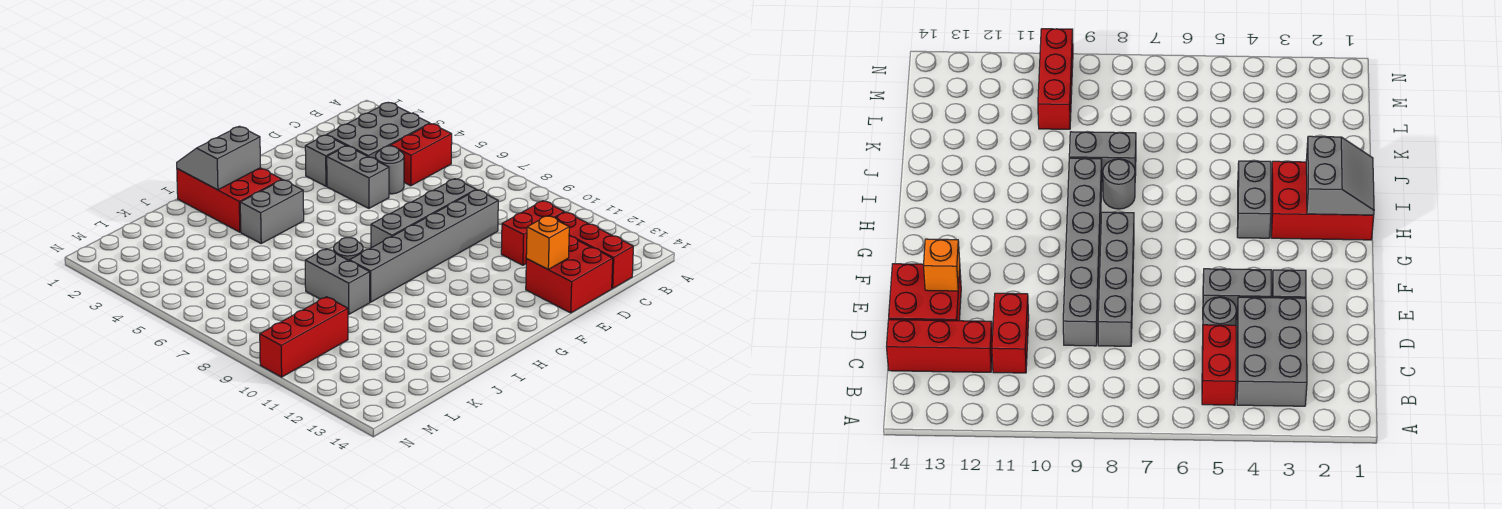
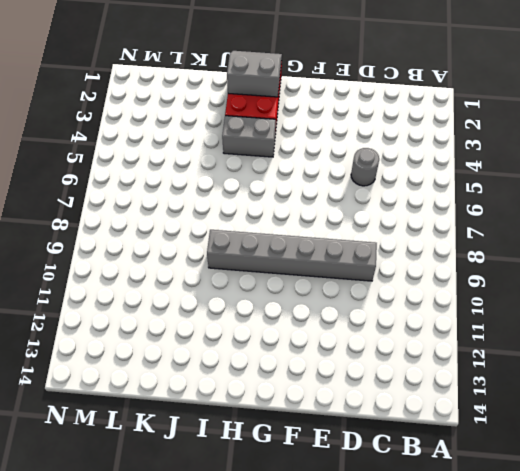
none -> grey 2x3 brick [327,103,430,159]
none -> red 1x2 brick [390,124,452,186]
none -> red 1x2 brick [501,201,564,265]

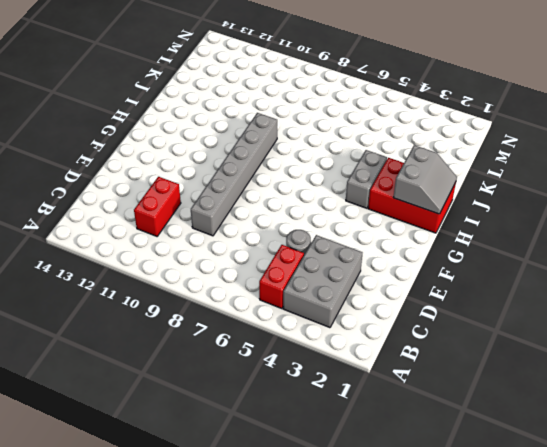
none -> red 1x3 brick [556,212,633,288]
none -> grey 1x4 brick [371,179,476,248]
none -> red 2x2 brick [526,236,613,313]

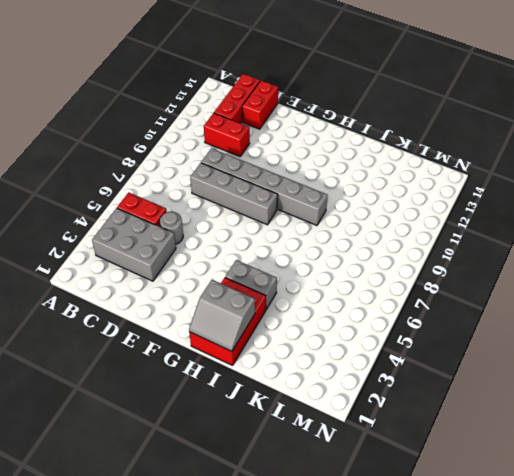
red 1x2 brick [242,80,278,129] -> red 2x2 brick [526,236,613,313]
none -> grey 1x1 brick [305,135,346,186]
none -> grey 1x2 brick [327,146,389,208]
none -> grey 1x1 round brick [334,238,363,260]

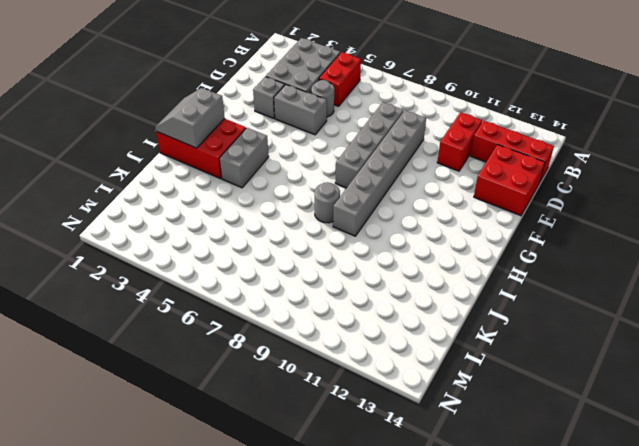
none -> grey 1x2 brick [305,249,370,314]
none -> red 1x3 brick [260,297,348,377]
none -> orange 1x1 brick [526,216,569,269]

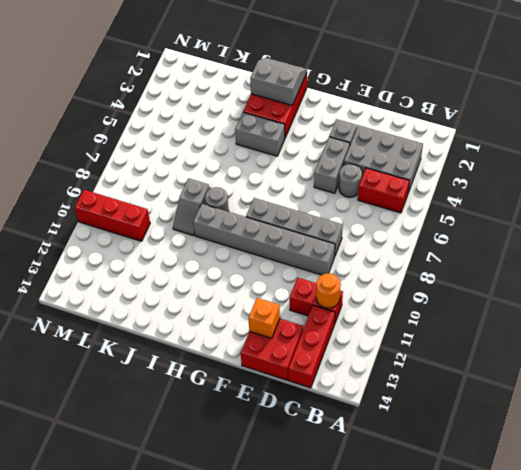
orange 1x1 round brick [316,273,341,308] -> none
grey 1x2 slope [173,178,209,236] -> grey 1x2 brick [305,249,370,314]

